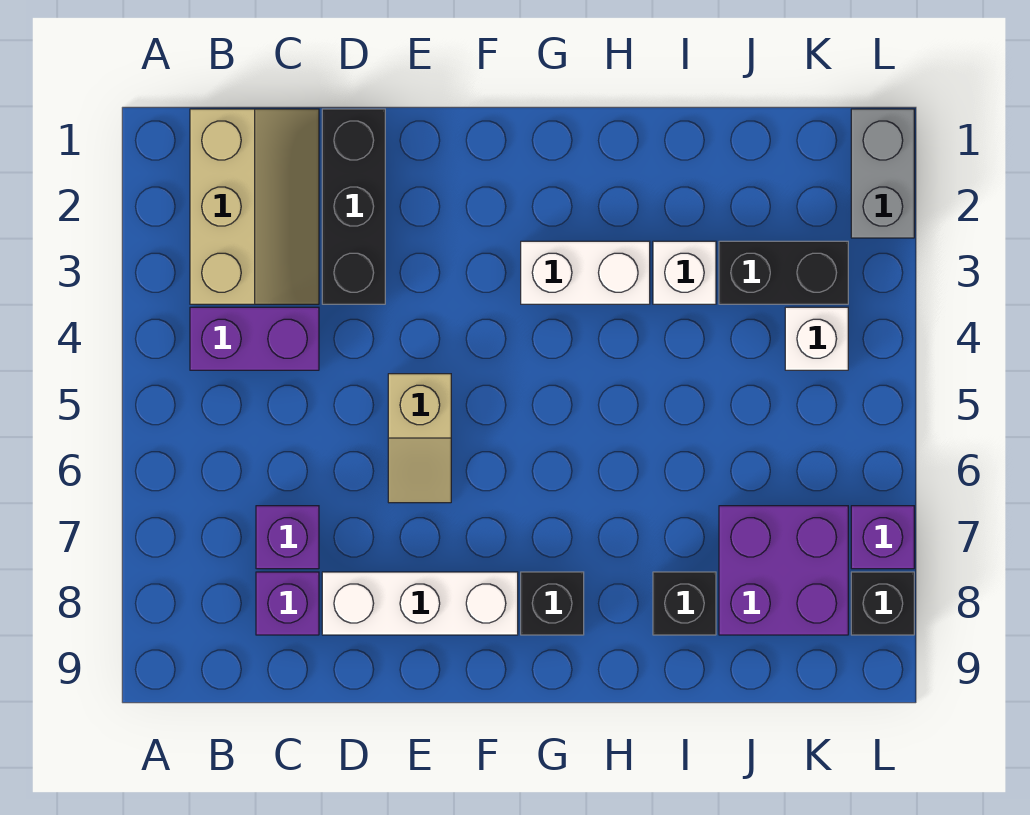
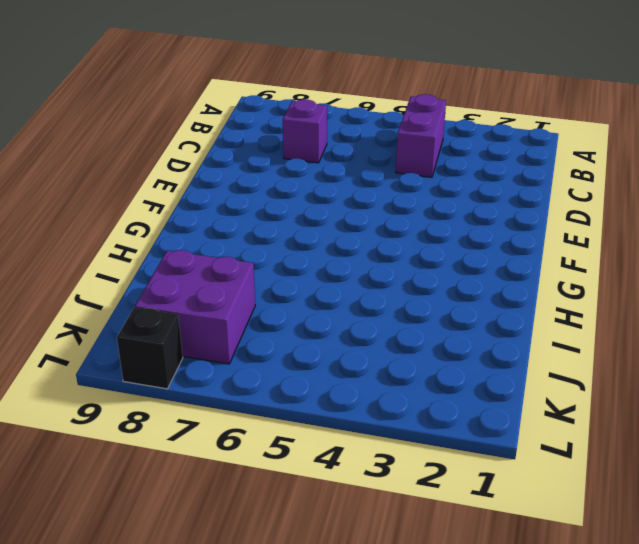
none -> tan 2x3 slope [190,109,319,304]
none -> purple 1x1 brick [256,572,319,635]
none -> black 1x3 brick [322,109,385,304]

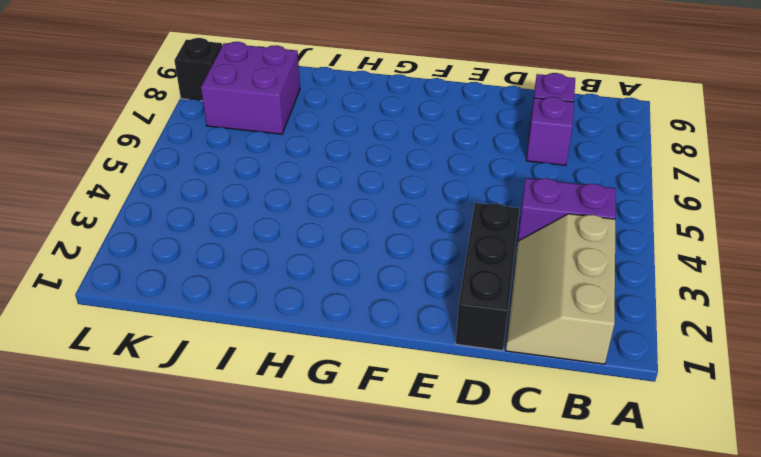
none -> white 1x3 brick [322,572,518,635]
none -> tan 1x2 slope [388,374,451,503]
none -> white 1x2 brick [521,241,650,304]

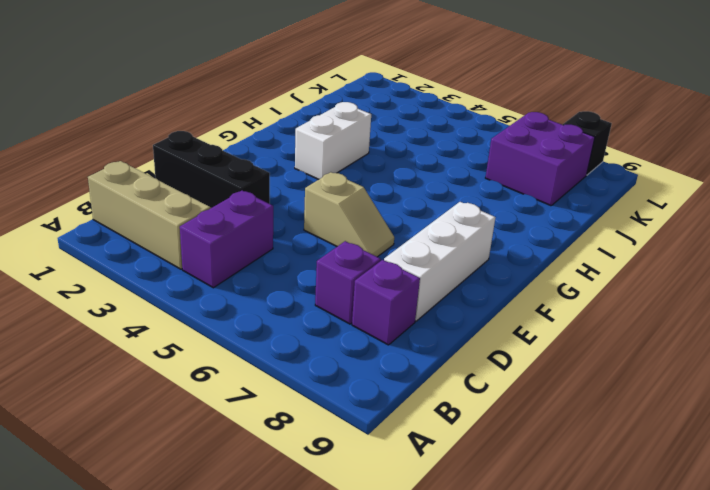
none -> black 1x1 brick [521,572,584,635]
none -> white 1x1 brick [653,241,716,304]
none -> black 1x1 brick [653,572,716,635]

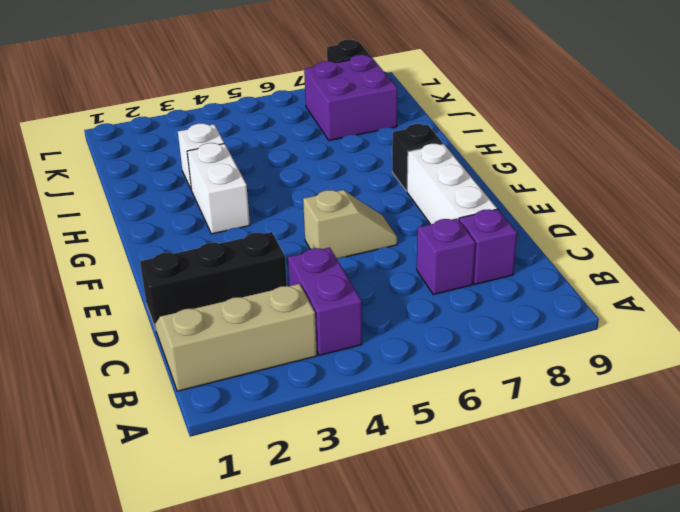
none -> black 1x1 brick [653,572,716,635]
none -> black 1x2 brick [719,241,848,304]
none -> white 1x1 brick [785,307,848,370]

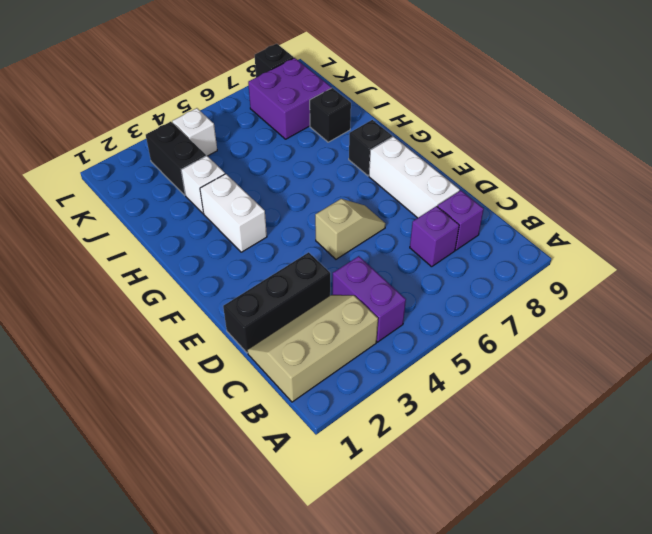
none -> grey 1x2 brick [851,109,914,238]
none -> purple 1x1 brick [851,506,914,569]

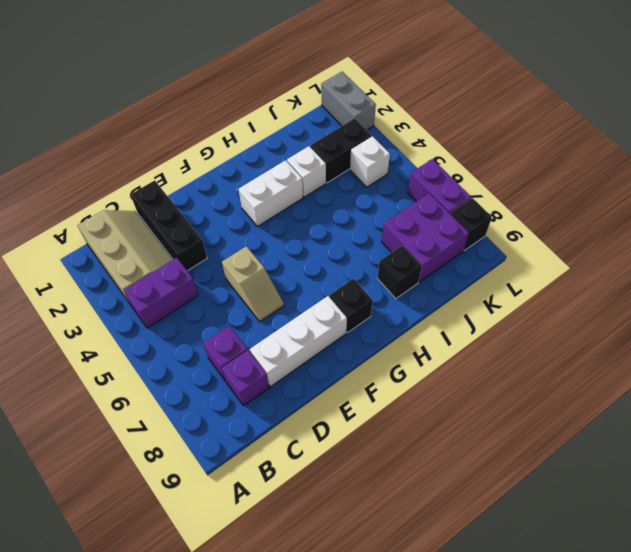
purple 1x2 brick [408,159,471,213] -> purple 1x1 brick [851,506,914,569]

